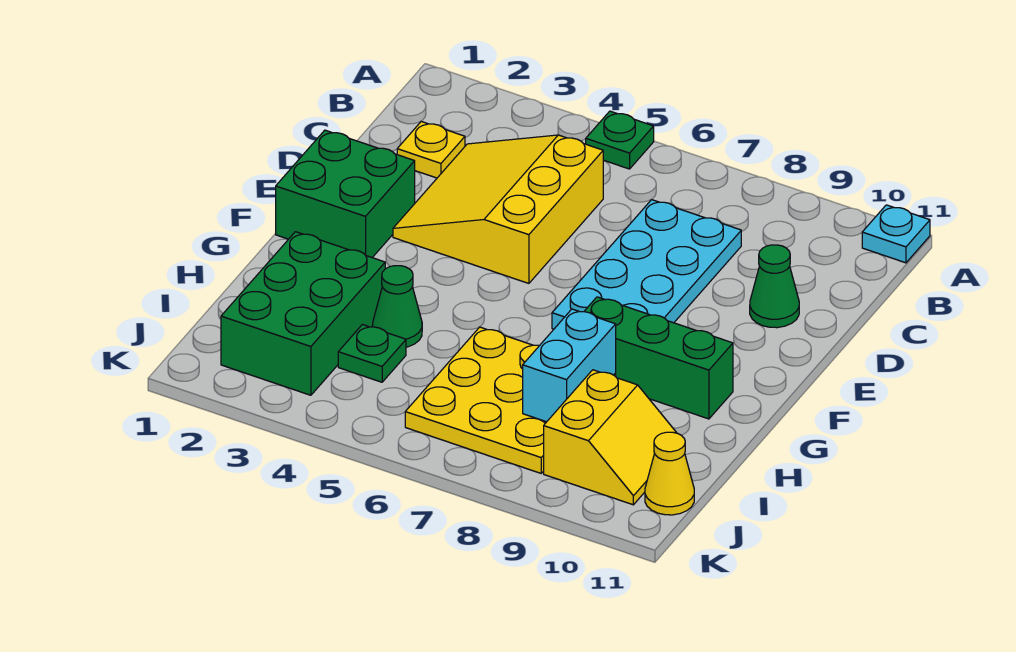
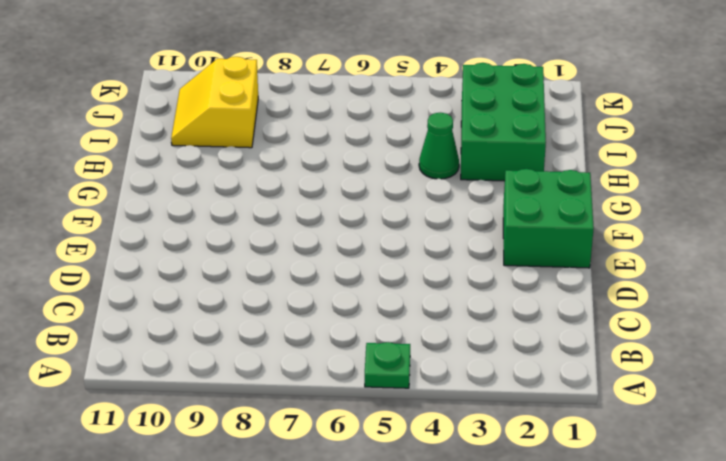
none -> cyan 1x1 plate [862,205,930,263]
none -> yellow 1x1 plate [397,122,465,178]
none -> yellow 3x3 slope [393,135,604,283]

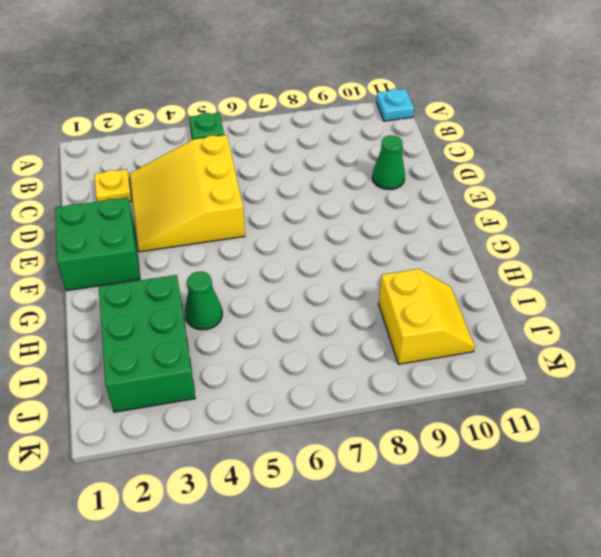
none -> cyan 2x4 plate [552,200,741,329]
none -> green 1x3 brick [584,297,733,419]
none -> yellow 3x3 plate [405,327,616,473]

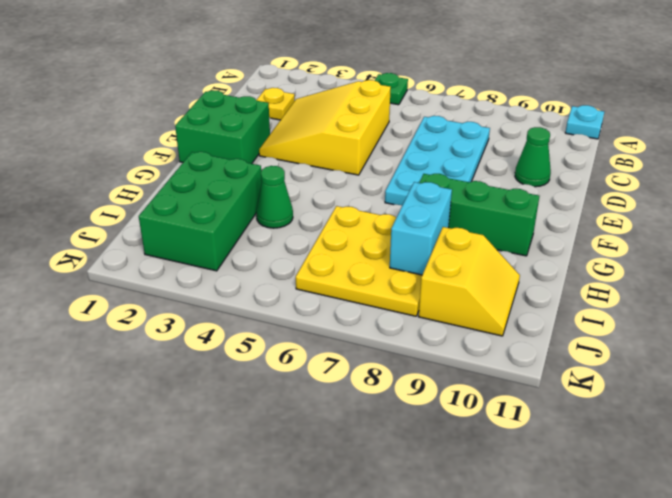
none -> green 1x1 plate [338,325,406,382]
none -> yellow 1x1 cone [645,432,694,515]

